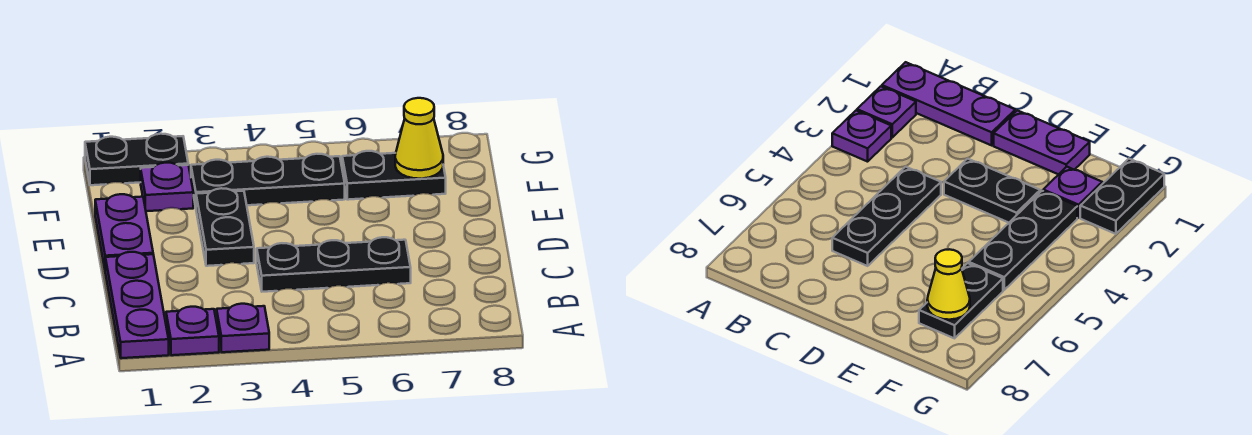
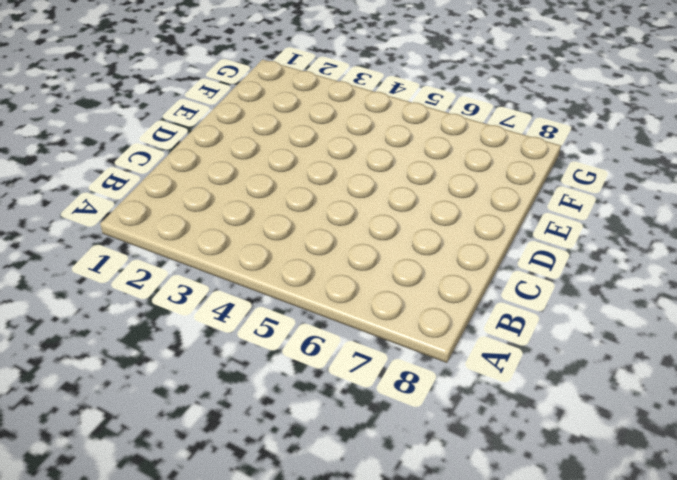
none -> purple 1x3 plate [105,252,169,358]
none -> purple 1x1 plate [166,307,219,355]

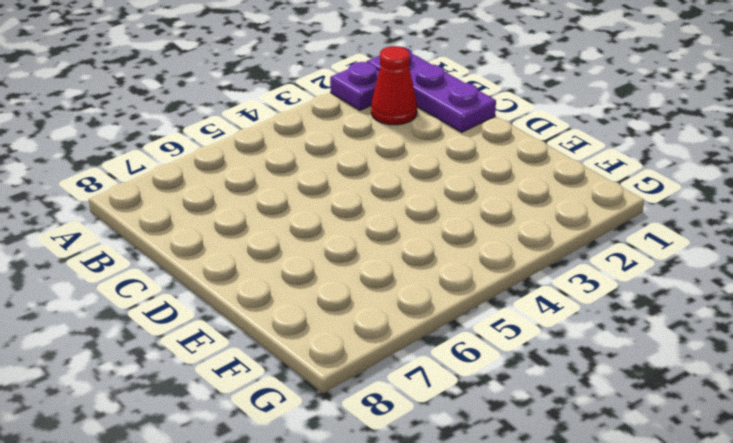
red 1x1 cone [371,46,417,125] -> none
none -> purple 1x1 plate [217,304,269,352]
none -> black 1x3 plate [257,237,411,292]

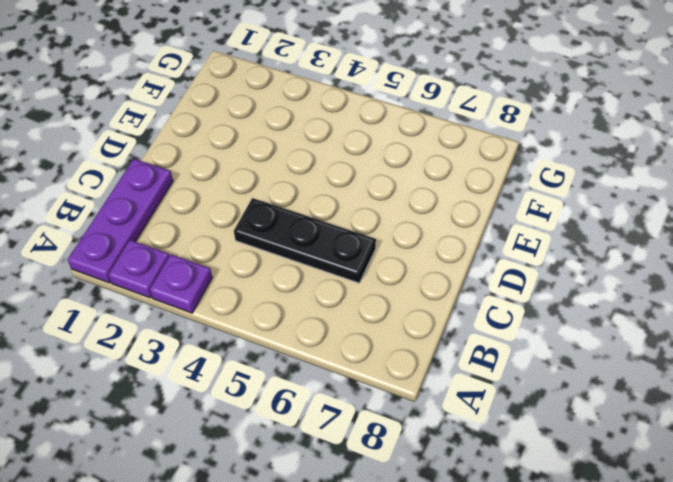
none -> purple 1x2 plate [95,194,153,268]
none -> black 1x2 plate [196,188,254,266]

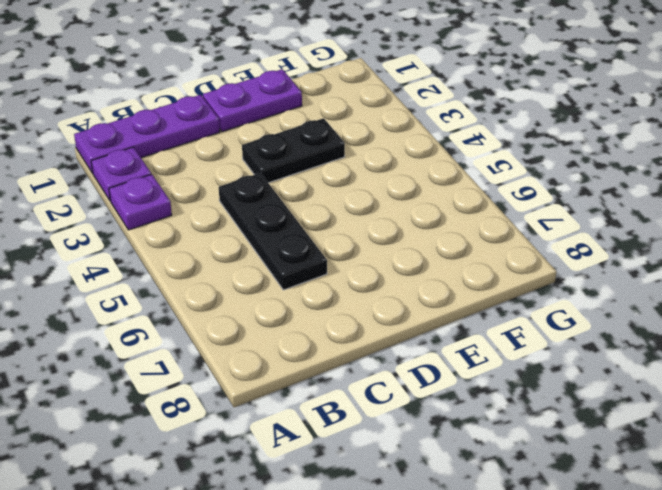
none -> purple 1x1 plate [141,163,193,211]
none -> black 1x3 plate [191,154,345,206]

